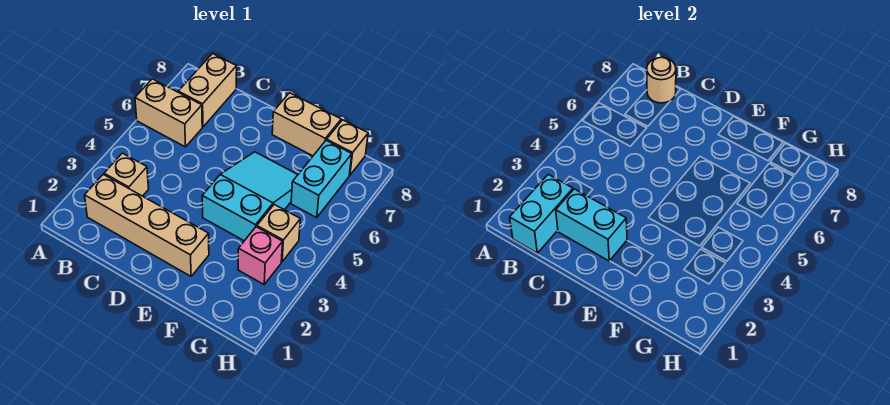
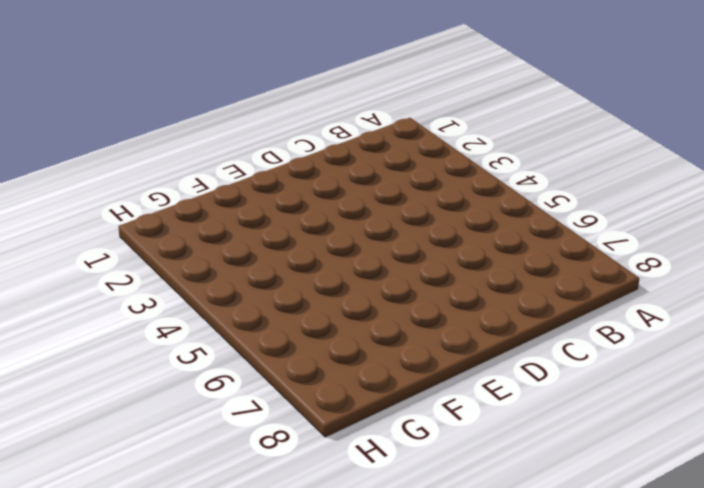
none -> tan 1x2 brick [135,79,202,147]
none -> tan 1x4 brick [85,174,209,276]
none -> tan 1x1 brick [104,153,149,196]

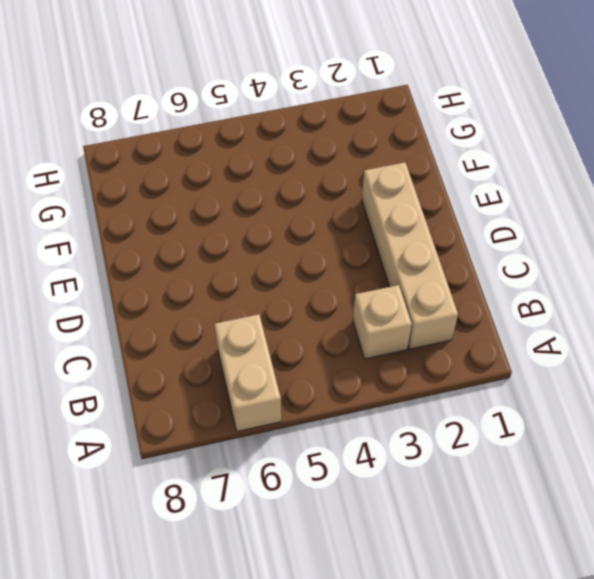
none -> tan 1x2 brick [178,54,237,127]
none -> cyan 2x3 slope [202,152,298,241]
none -> tan 1x2 brick [272,93,341,156]

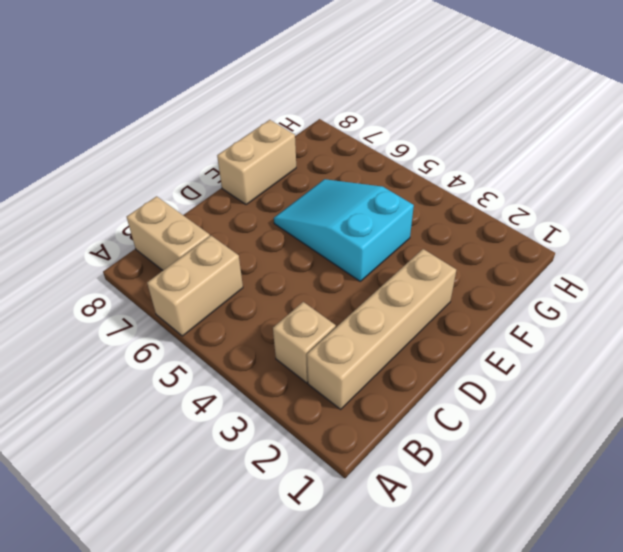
none -> pink 1x1 brick [238,227,283,284]
none -> tan 1x1 brick [257,205,300,262]
none -> cyan 1x2 brick [291,140,352,218]

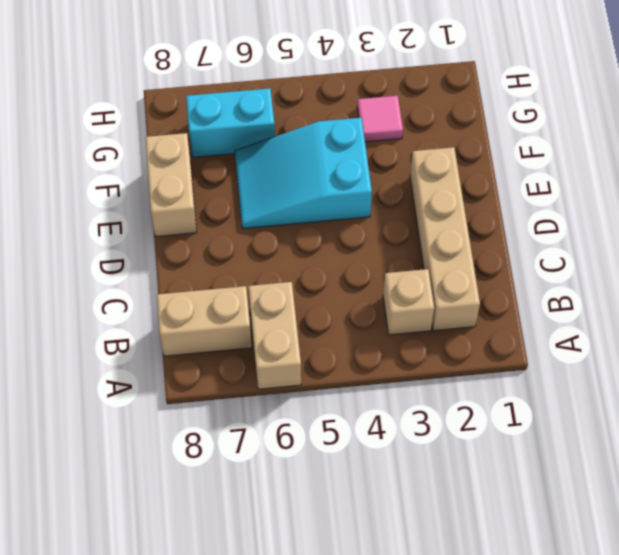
pink 1x1 tile [357,96,403,142] -> pink 1x1 brick [238,227,283,284]
none -> tan 1x1 brick [257,205,300,262]
none -> tan 1x1 brick [327,120,368,175]
none -> cyan 1x2 brick [510,174,573,253]

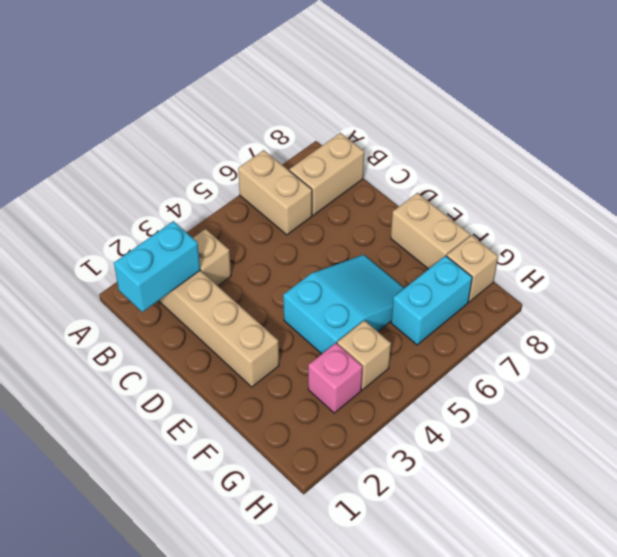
none -> tan 1x1 round brick [647,57,676,103]
none -> cyan 1x2 brick [556,189,627,261]

